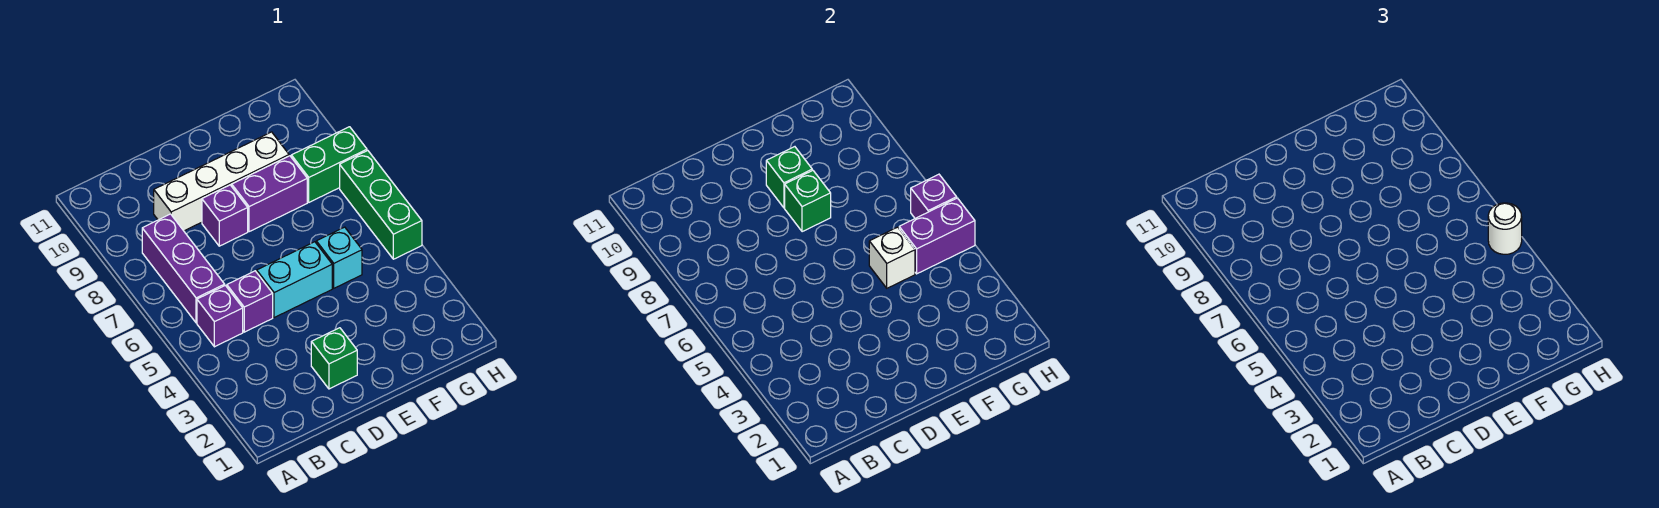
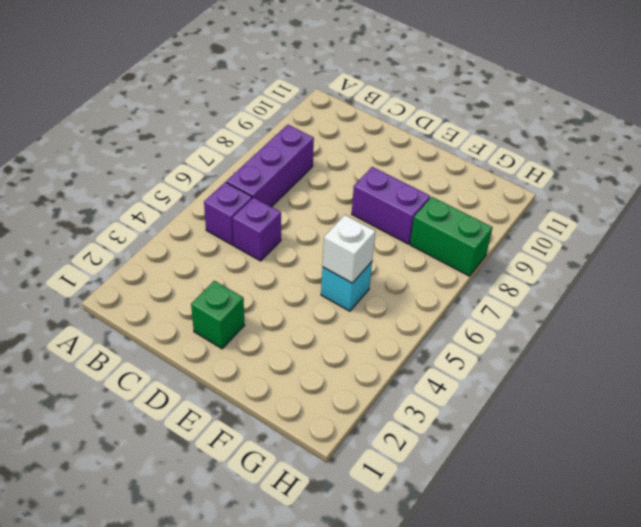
none -> white 1x4 brick [154,132,289,231]
none -> cyan 1x2 brick [257,242,332,318]
none -> purple 1x1 brick [202,185,248,246]

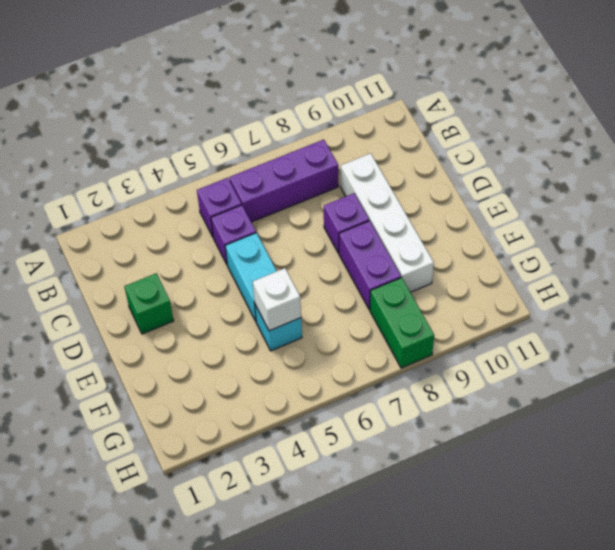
none -> green 1x3 brick [340,151,422,259]
none -> green 1x1 brick [785,170,831,232]
none -> green 1x1 brick [766,147,812,208]

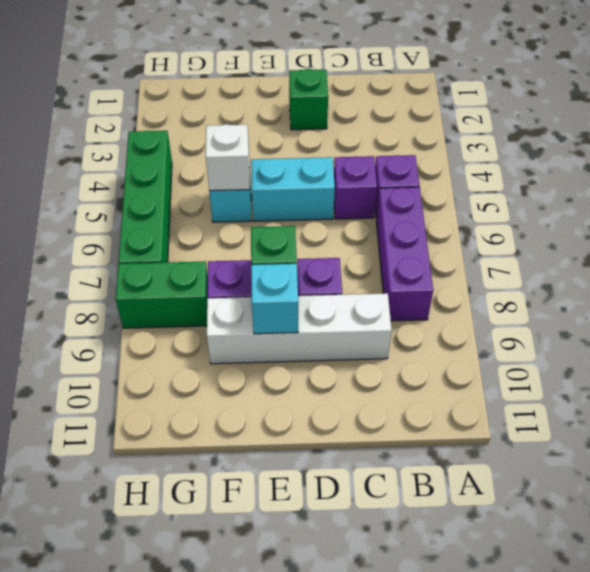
cyan 1x1 brick [251,264,298,334] -> green 1x1 brick [766,147,812,208]
green 1x4 brick [119,131,172,264] -> green 1x3 brick [340,151,422,259]
none -> purple 1x2 brick [899,198,975,274]
none -> purple 1x1 brick [911,174,957,218]
none -> white 1x1 round brick [1488,203,1522,254]

